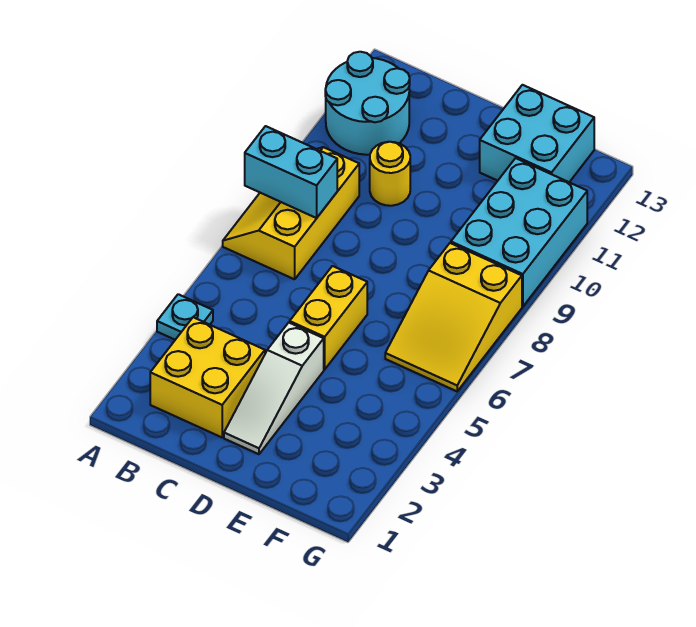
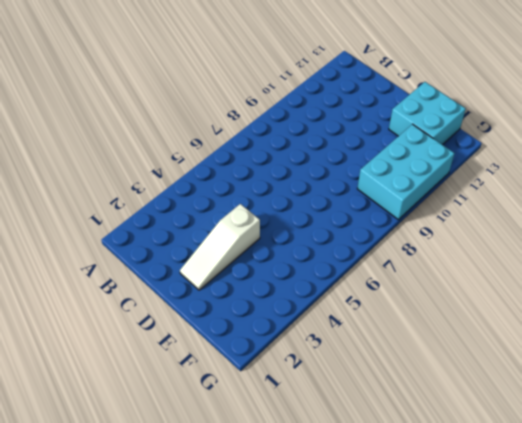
none -> cyan 1x1 plate [157,294,213,340]
none -> yellow 2x3 slope [223,147,359,279]

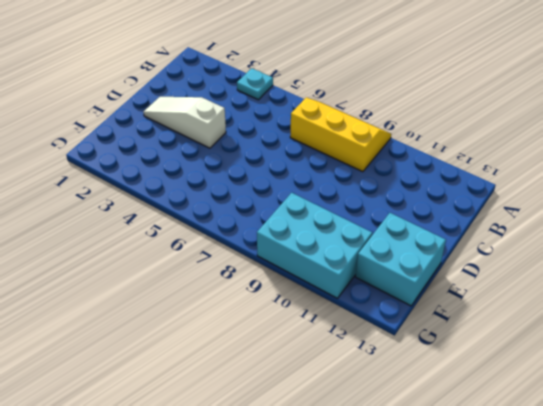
none -> cyan 2x2 round brick [325,52,410,155]
none -> yellow 2x2 brick [150,317,265,437]

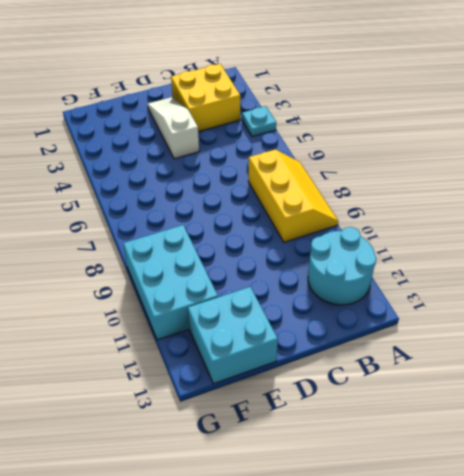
none -> yellow 1x1 round brick [370,142,410,206]
none -> yellow 1x2 brick [290,266,367,369]

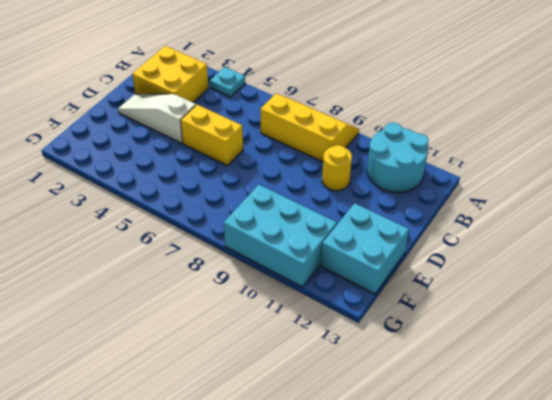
none -> yellow 2x3 slope [385,243,522,391]
none -> cyan 1x2 brick [245,126,337,218]

